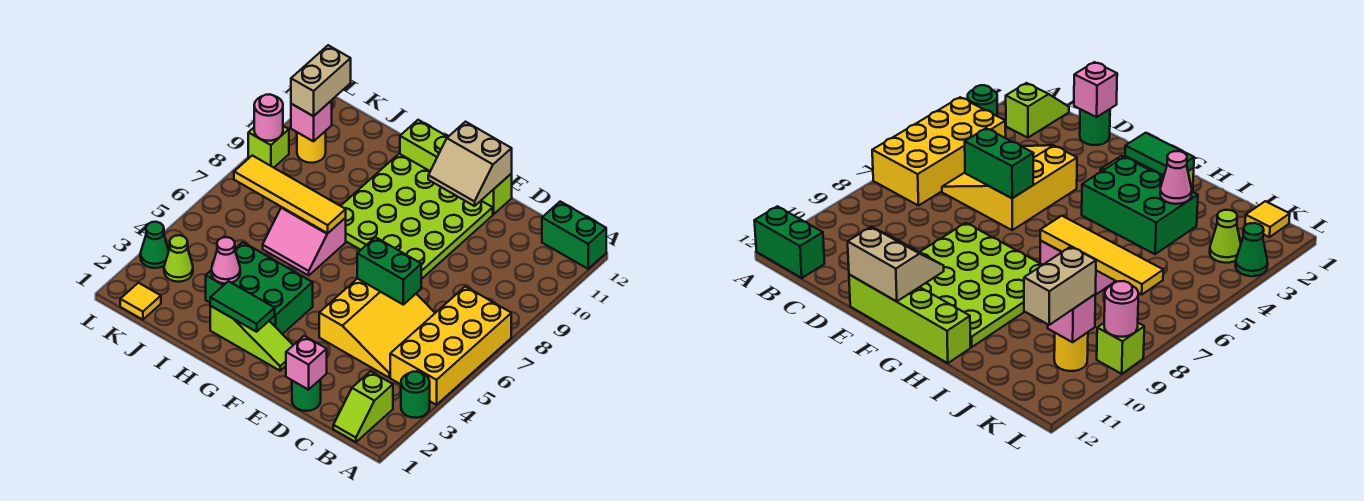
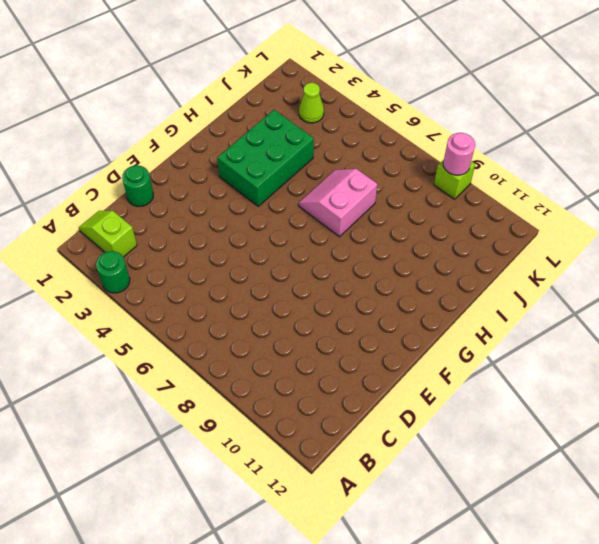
none -> yellow 2x4 brick [390,286,511,405]
none -> green 1x2 brick [542,202,606,269]
none -> yellow 3x3 slope [319,278,435,377]

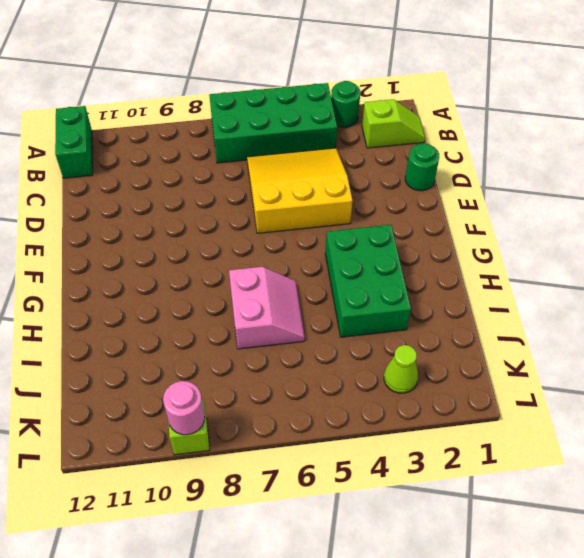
green 2x4 brick [209,83,337,163] -> yellow 2x4 brick [390,286,511,405]
none -> lime 4x4 plate [341,154,493,279]
none -> lime 1x4 brick [400,120,512,214]
none -> lime 1x3 slope [210,306,293,371]

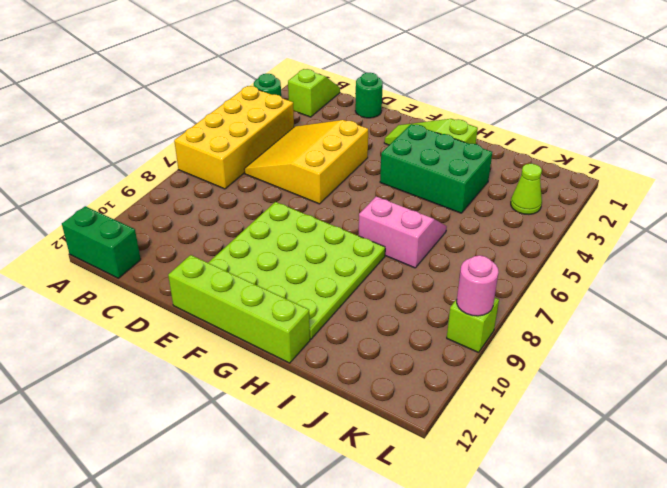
none -> yellow 1x1 tile [120,283,161,320]
none -> yellow 1x1 round brick [297,131,326,163]
none -> green 1x1 cone [140,222,169,268]

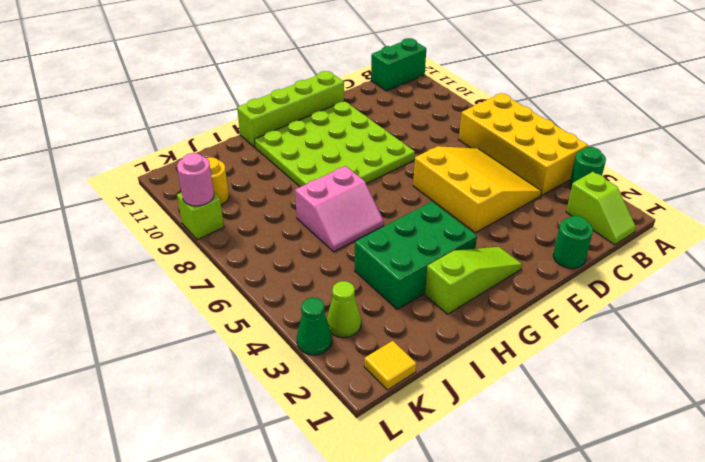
none -> pink 1x1 brick [286,336,327,390]
none -> green 1x2 brick [357,237,421,305]
none -> tan 2x2 slope [428,122,512,206]

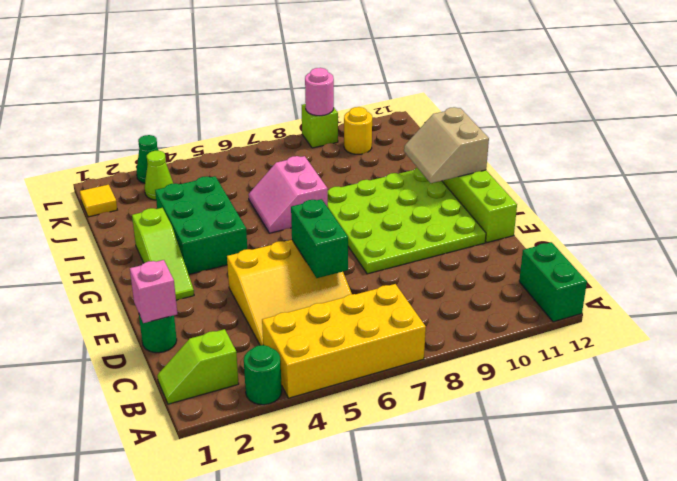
tan 2x2 slope [404,107,489,183] -> tan 2x2 slope moved to [428,122,512,206]
none -> green 1x2 tile [210,281,275,332]
none -> yellow 1x4 tile [234,155,346,233]
none -> pink 1x1 cone [212,237,240,284]

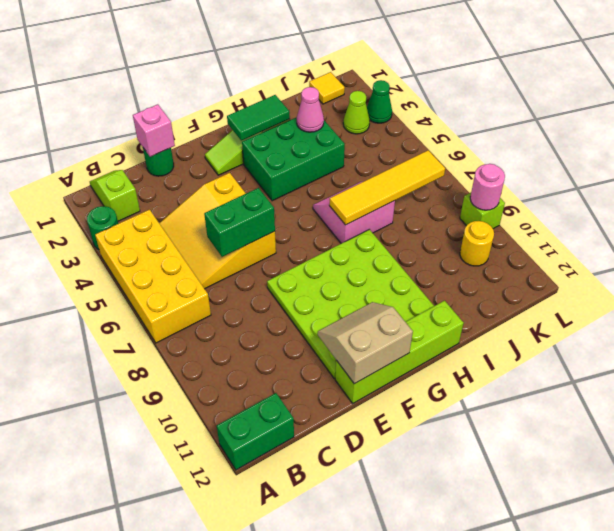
none -> pink 1x1 brick [291,100,332,141]
none -> tan 1x2 brick [291,45,351,116]

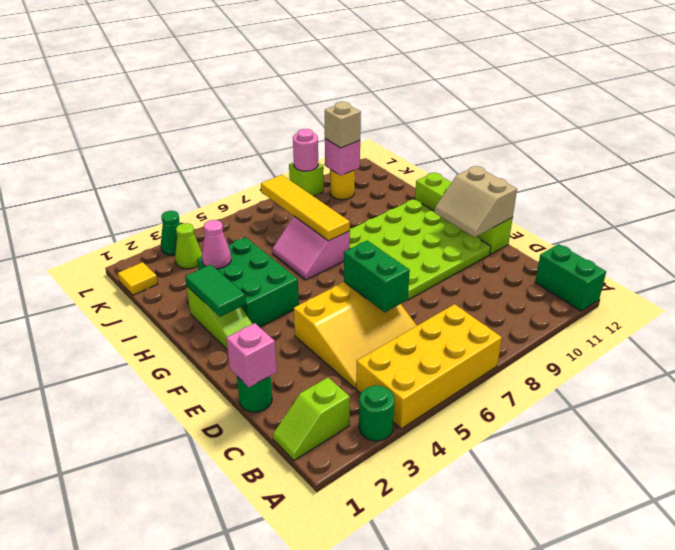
tan 1x1 brick [325,102,361,148] -> tan 1x2 brick [291,45,351,116]

